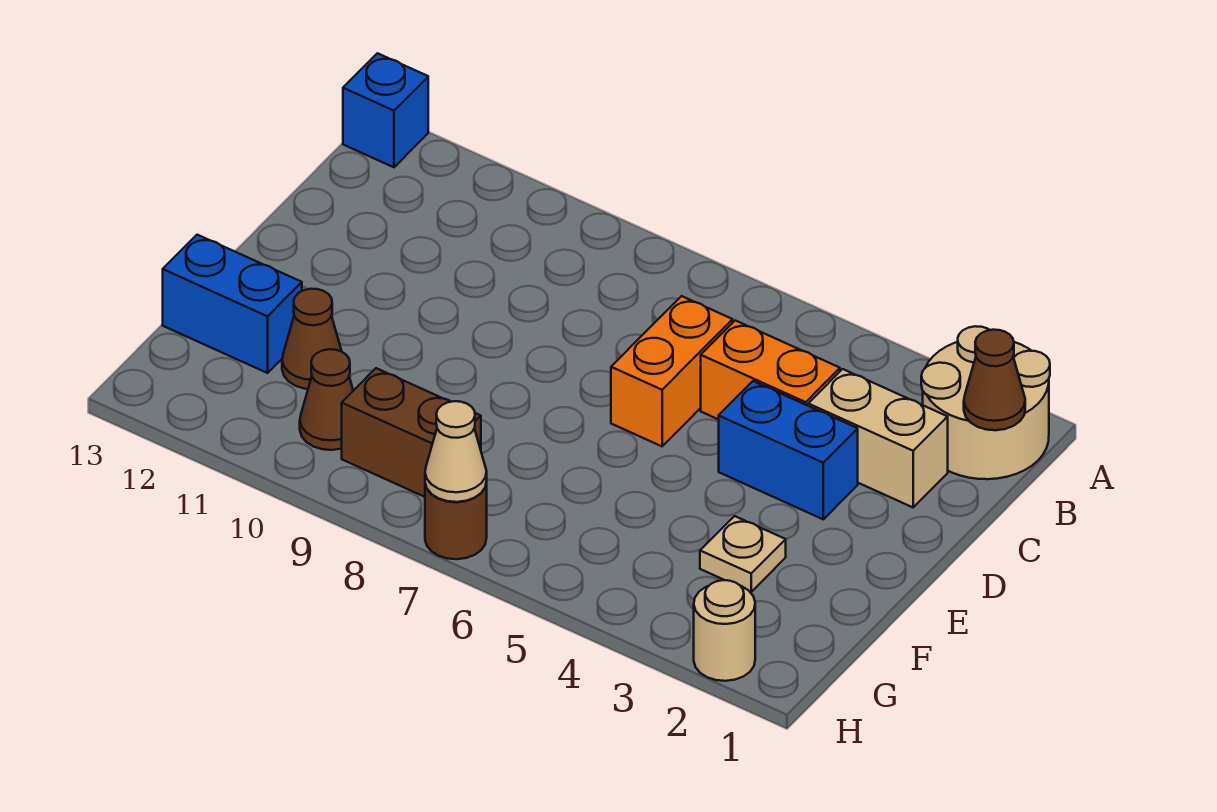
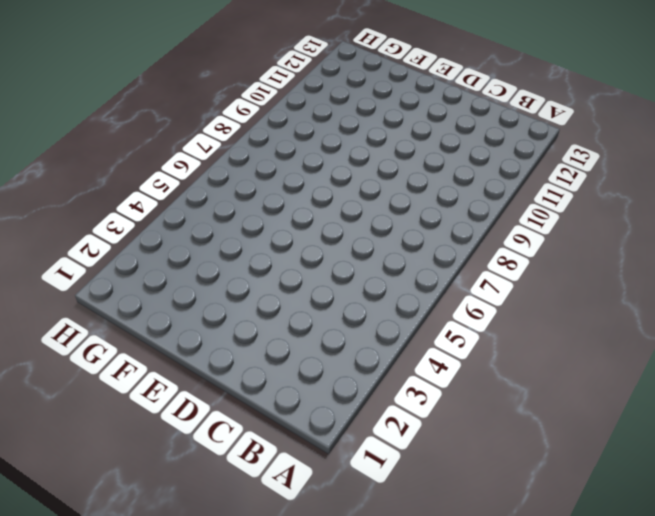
none -> tan 2x2 round brick [921,326,1050,479]
none -> blue 1x1 brick [343,53,428,167]
none -> tan 1x2 brick [808,369,948,507]

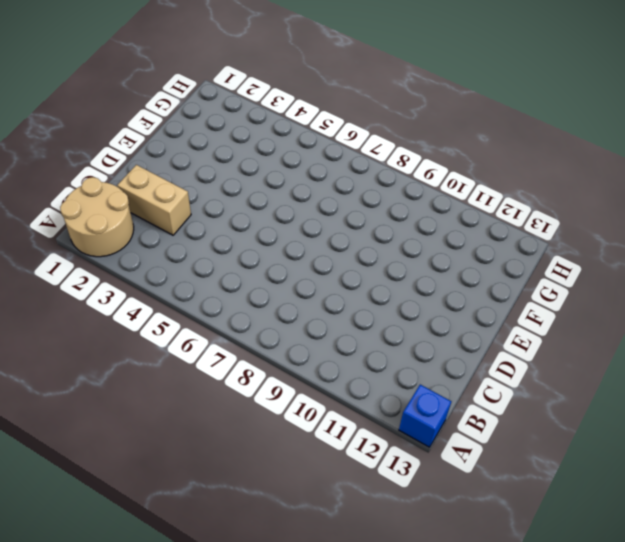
none -> orange 1x2 brick [701,320,840,420]
none -> orange 1x2 brick [611,296,733,446]
none -> blue 1x2 brick [719,381,858,519]

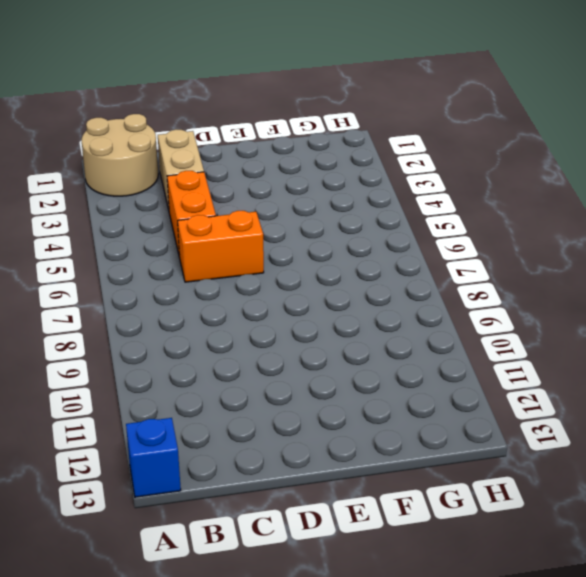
none -> blue 1x2 brick [719,381,858,519]
none -> tan 1x1 plate [700,516,786,592]
none -> brown 1x1 cone [282,289,341,389]

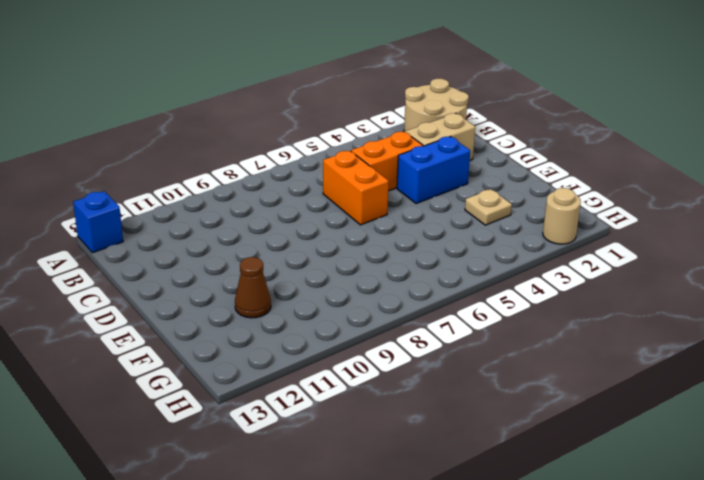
none -> blue 1x2 brick [163,235,302,373]
none -> brown 1x2 brick [342,368,481,497]
none -> brown 1x1 cone [300,349,353,450]

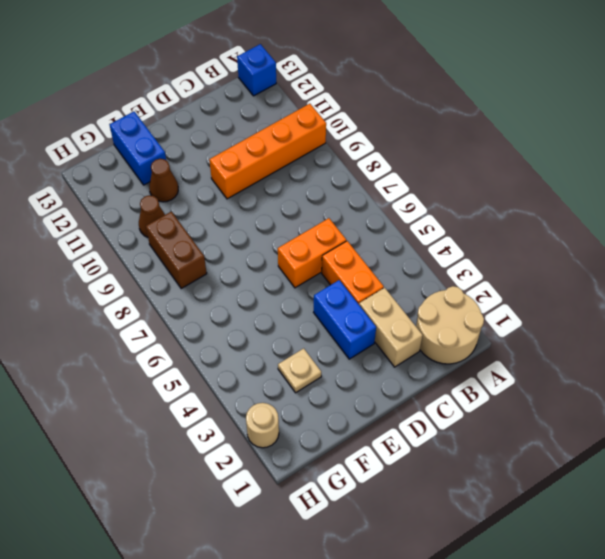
orange 1x4 brick [209,104,326,199] -> none
none -> brown 1x1 round brick [425,482,487,559]
none -> brown 1x1 cone [964,330,1025,430]
none -> tan 1x1 cone [425,401,487,502]

